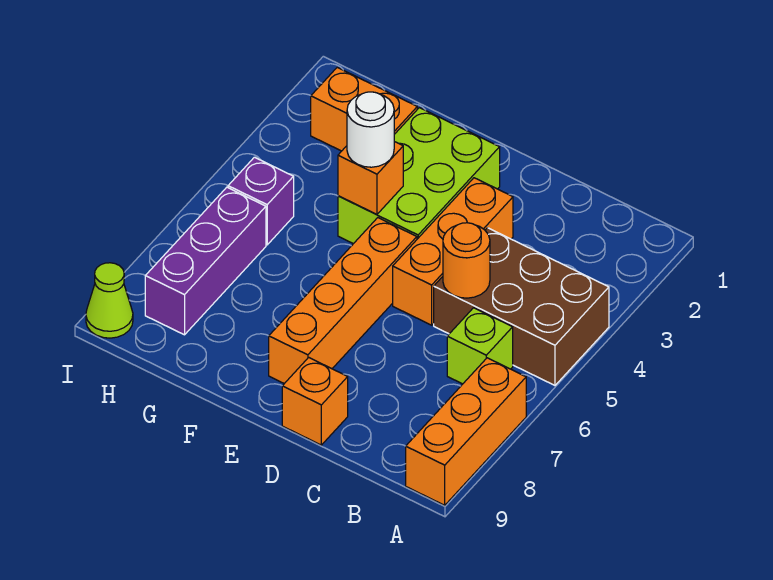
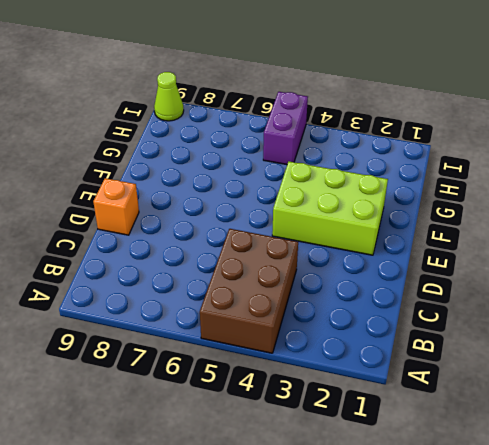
purple 1x2 brick [263,92,308,165] -> purple 1x1 brick [228,157,294,245]
none -> orange 1x3 brick [406,358,526,505]
none -> lime 1x1 brick [447,308,513,384]
none -> orange 1x3 brick [393,178,513,325]

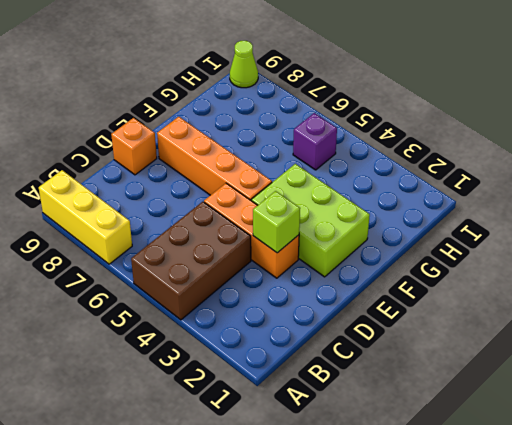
yellow 1x3 brick [39,170,132,264] -> orange 1x3 brick [406,358,526,505]
lime 1x1 brick [253,191,300,253] -> lime 1x1 brick moved to [447,308,513,384]
none -> orange 1x2 brick [311,67,417,151]
none -> purple 1x3 brick [145,187,266,335]
none -> orange 1x1 round brick [443,223,490,298]

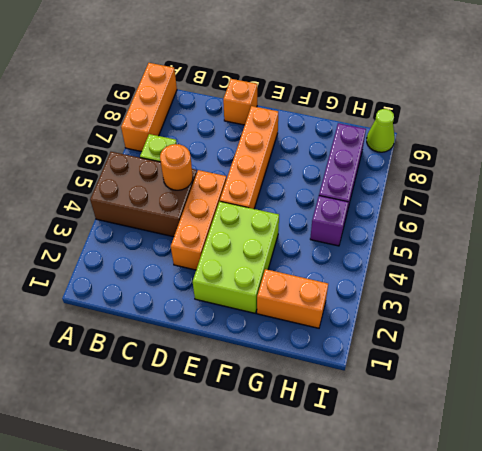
none -> orange 1x1 brick [338,142,403,215]
none -> white 1x1 round brick [347,92,394,167]

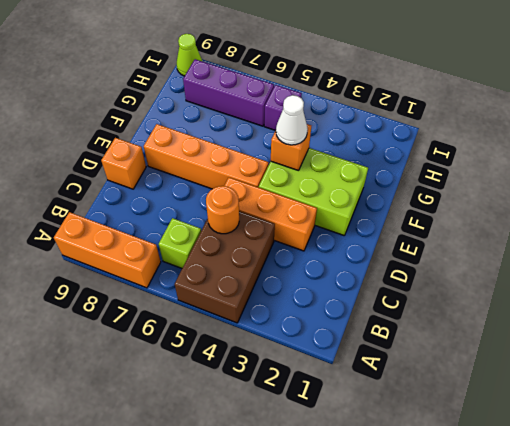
white 1x1 cone [276,95,308,145] -> white 1x1 round brick [347,92,394,167]
none -> orange 1x2 brick [311,67,417,151]

